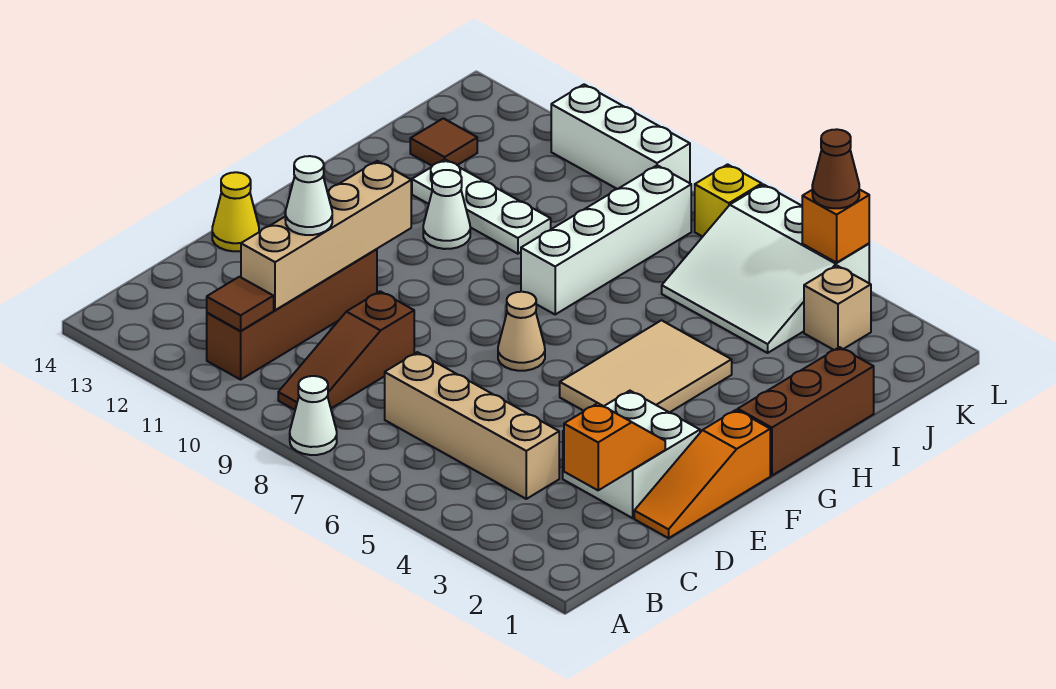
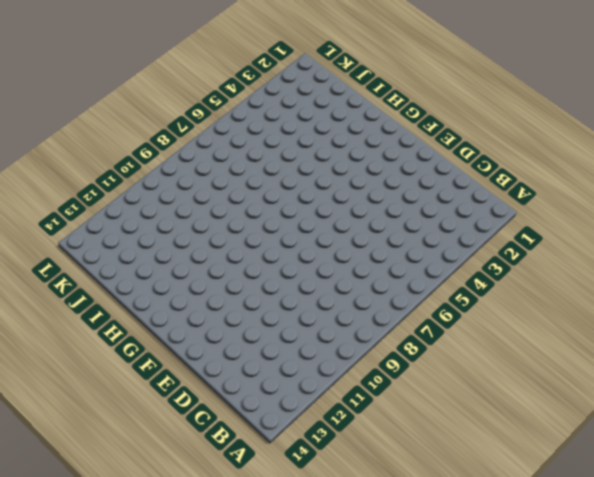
none -> white 1x1 cone [290,376,337,455]
none -> brown 1x3 slope [278,291,414,410]
none -> brown 1x4 brick [207,249,377,380]

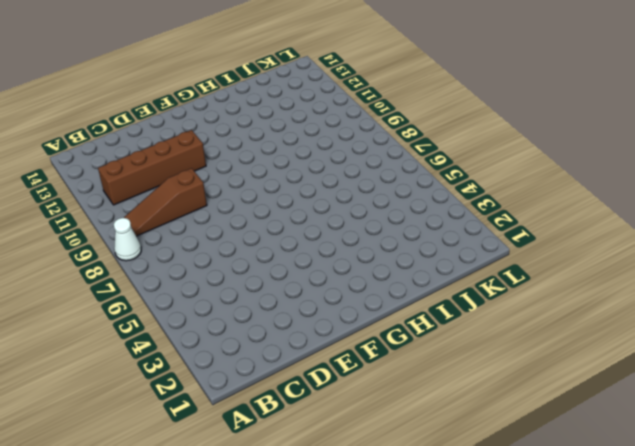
none -> tan 1x4 brick [385,352,559,499]
none -> orange 1x3 slope [634,410,770,538]
none -> white 2x2 brick [563,391,700,518]

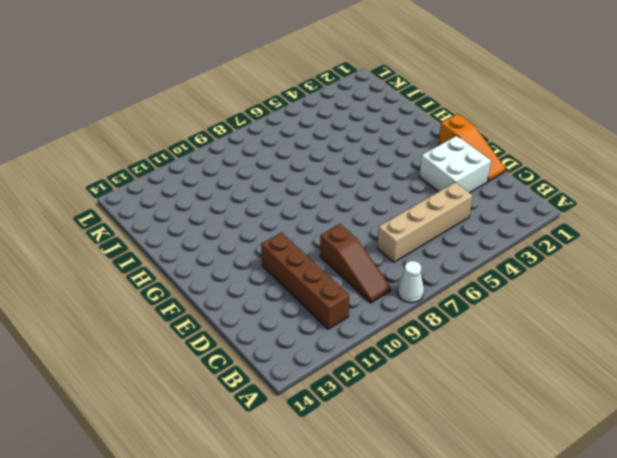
none -> yellow 1x1 cone [212,172,259,251]
none -> tan 2x3 tile [560,320,732,413]
none -> tan 1x1 cone [498,292,545,371]

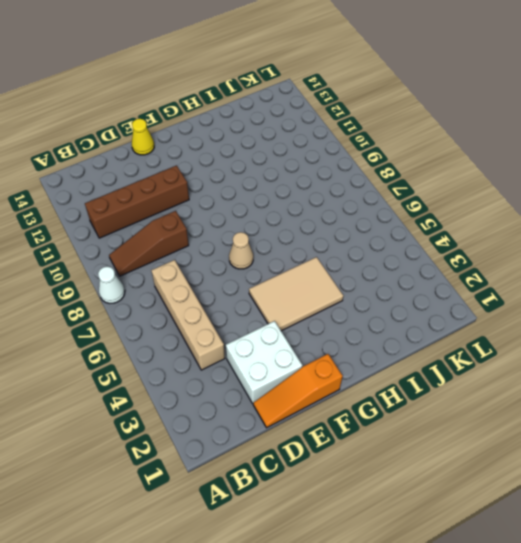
none -> brown 1x3 brick [738,347,874,476]
none -> white 1x4 brick [521,165,691,314]
none -> white 1x1 cone [423,170,470,249]

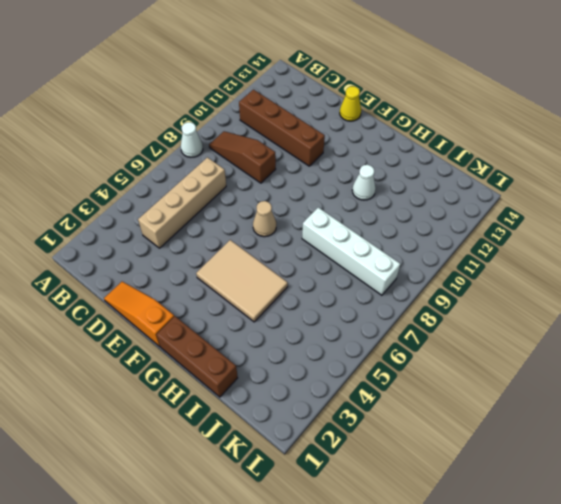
none -> white 2x2 brick [563,391,700,518]
none -> white 1x3 plate [412,159,551,254]
none -> white 3x3 slope [662,185,869,353]

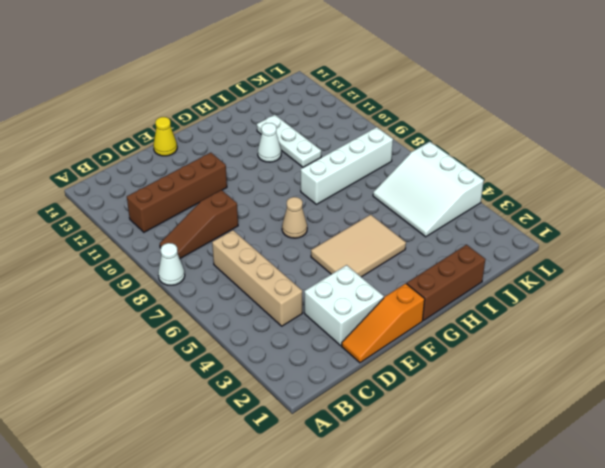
none -> brown 1x1 tile [410,118,477,166]
none -> tan 1x1 brick [804,265,871,350]
none -> yellow 1x1 brick [695,164,762,237]

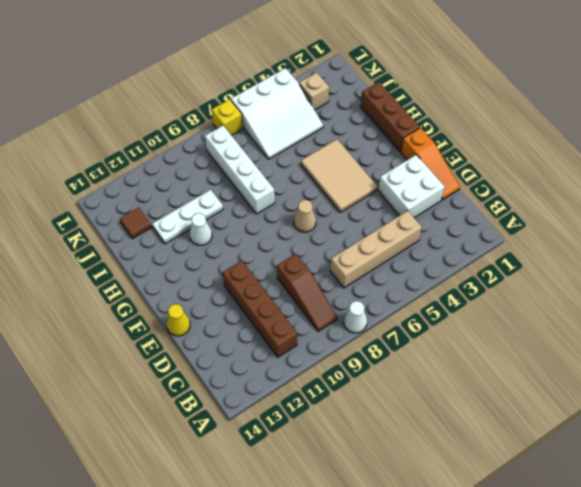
none -> white 1x3 brick [551,84,690,189]
none -> brown 1x1 tile [207,277,274,331]
none -> orange 1x2 slope [564,403,665,490]

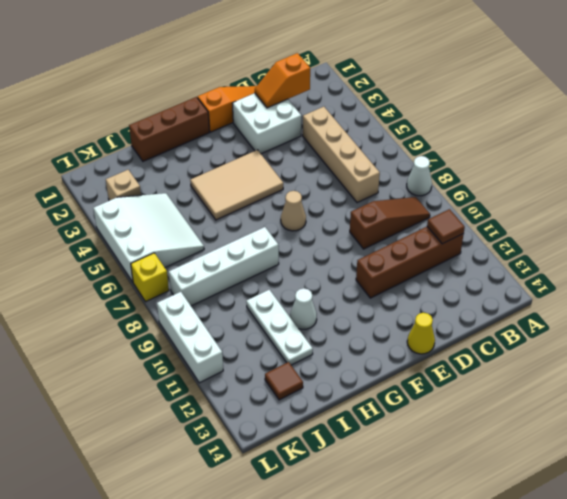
none -> tan 1x4 brick [241,161,411,310]
none -> orange 1x1 brick [802,189,869,263]
none -> white 1x1 cone [285,156,332,235]

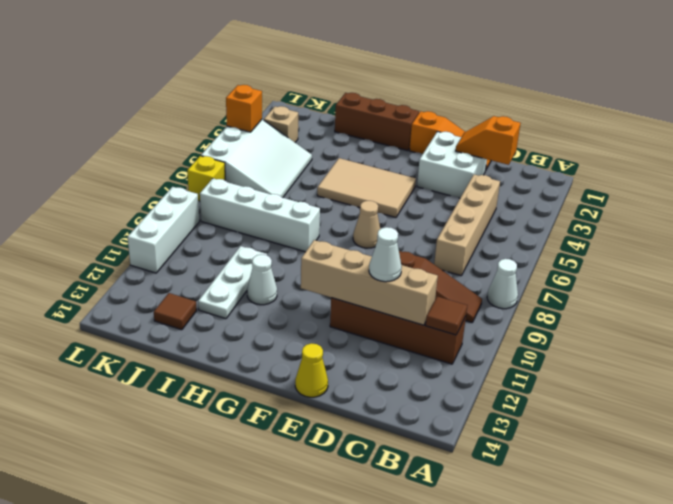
none -> brown 1x1 cone [812,129,859,208]

